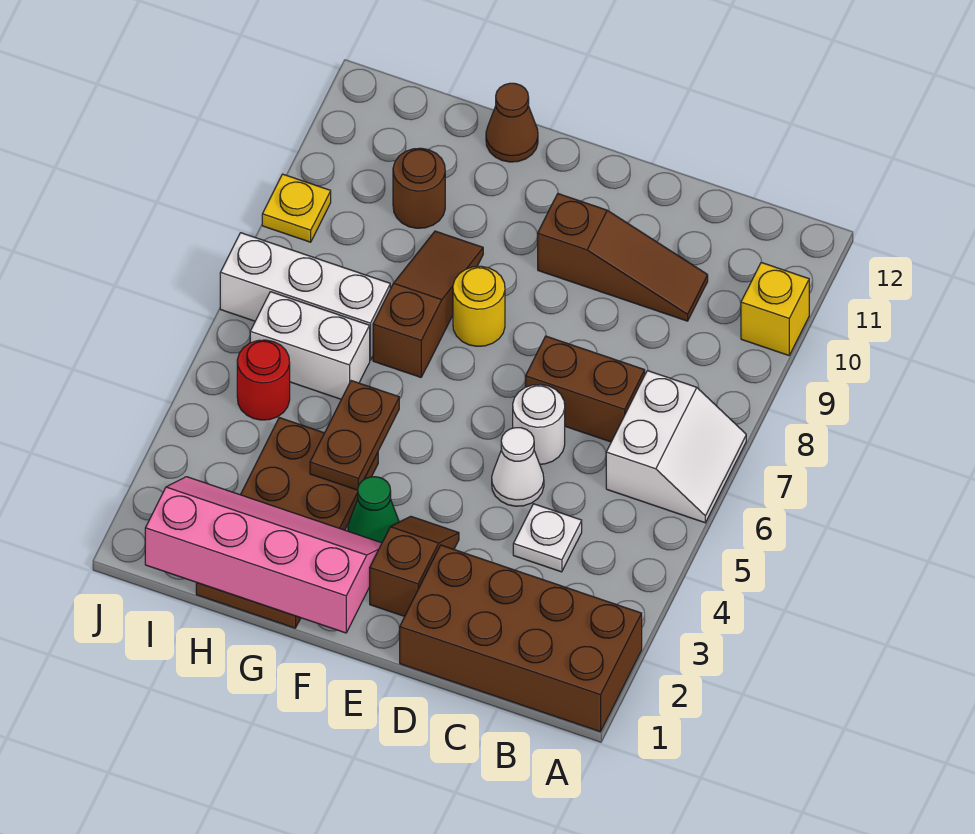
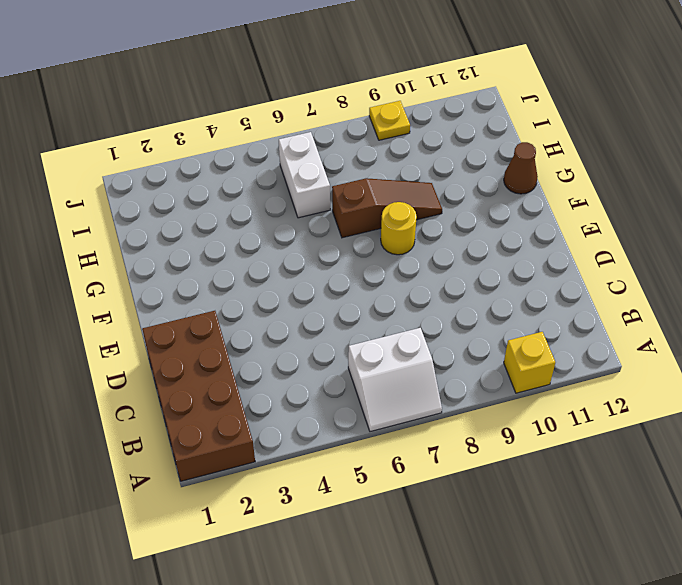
none -> white 1x1 plate [513,504,582,572]
none -> brown 1x2 brick [526,336,645,442]
none -> brown 1x3 slope [538,194,708,321]

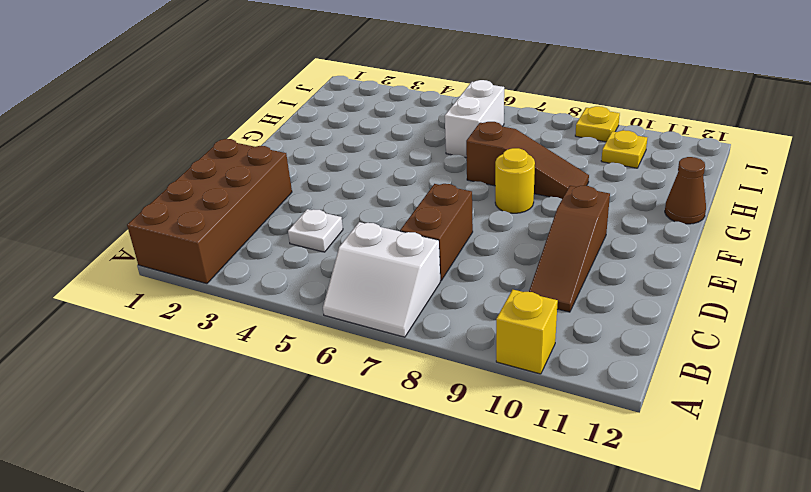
yellow 1x1 plate [601,130,647,168] -> none
none -> white 1x1 cone [492,428,544,506]
none -> white 1x1 round brick [513,384,565,464]
none -> brown 1x2 slope [370,516,459,617]

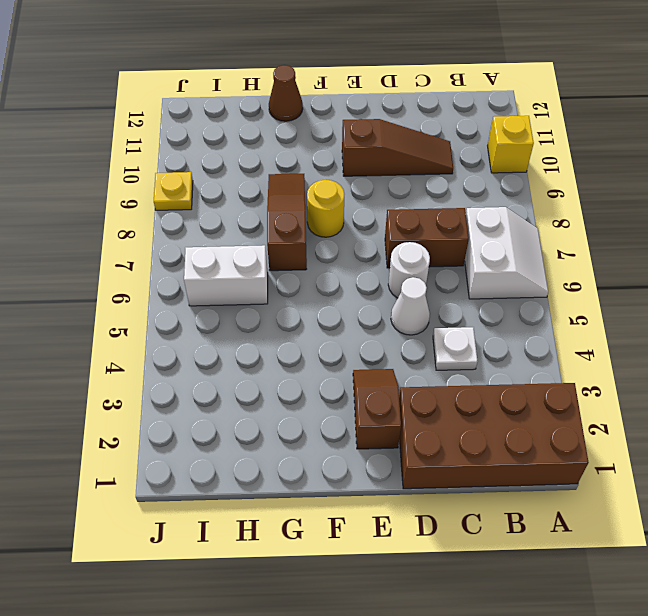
none -> green 1x1 cone [348,477,399,543]
none -> brown 2x4 plate [196,418,378,628]
none -> white 1x3 brick [220,233,390,360]

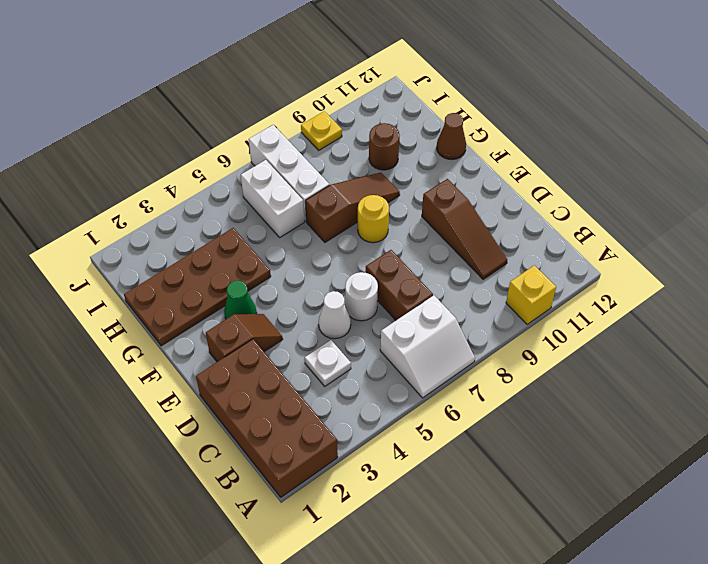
none -> red 1x1 round brick [237,340,290,420]
none -> pink 2x4 slope [145,477,382,633]
none -> brown 1x2 plate [310,381,399,490]

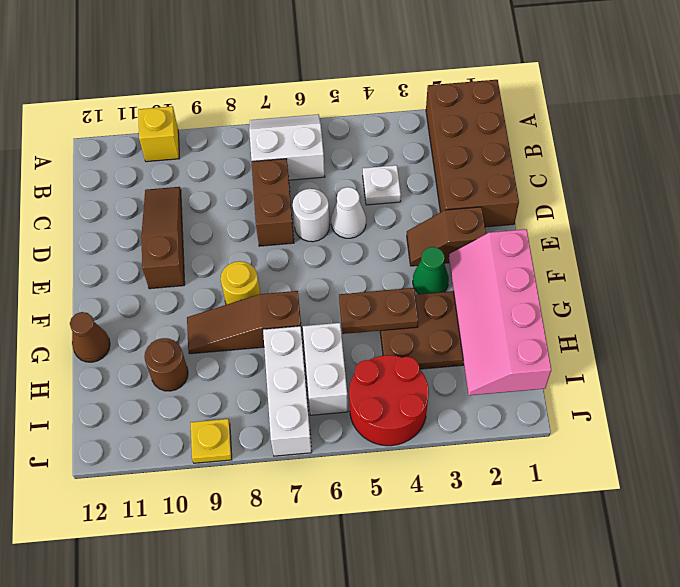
red 2x2 round brick [349,355,429,446] -> red 1x1 round brick [237,340,290,420]

